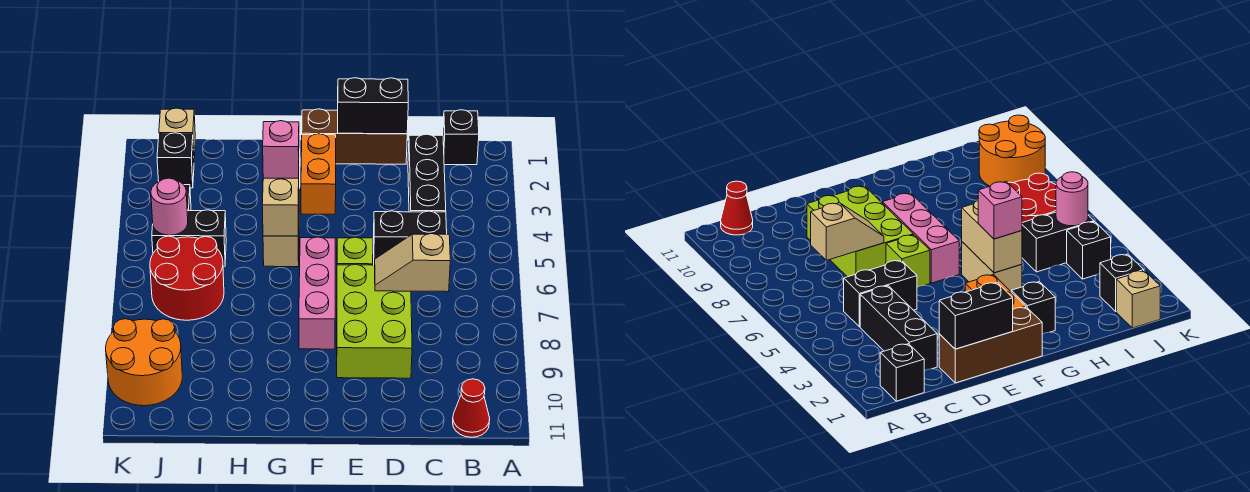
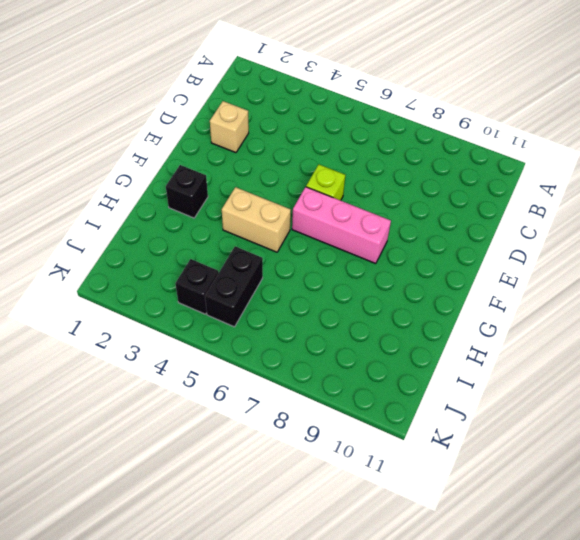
tan 1x1 brick [210,101,249,153] -> tan 1x1 brick moved to [159,108,195,158]
none -> black 1x1 brick [443,110,479,165]
none -> red 1x1 cone [453,379,490,437]
none -> black 1x3 brick [408,134,446,212]

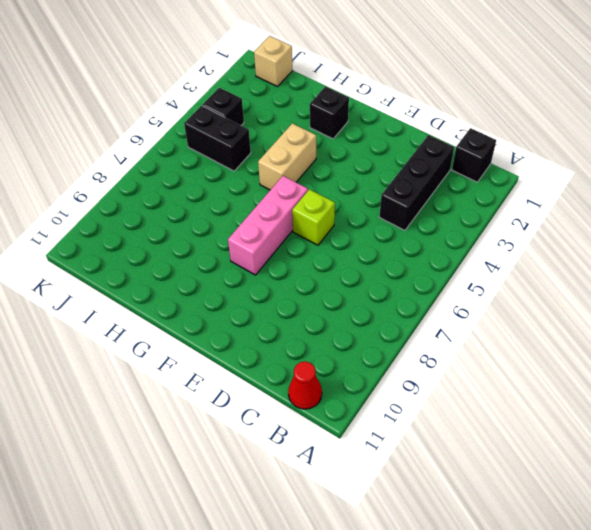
none -> black 1x2 brick [373,211,447,265]
none -> brown 1x3 brick [302,109,407,164]
none -> lime 2x3 brick [337,264,412,378]

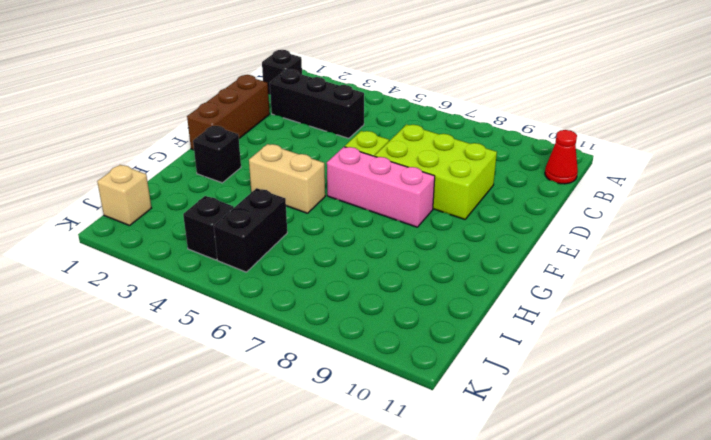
none -> black 1x2 brick [373,211,447,265]
none -> orange 1x2 brick [301,134,336,214]
none -> red 2x2 round brick [150,236,224,320]

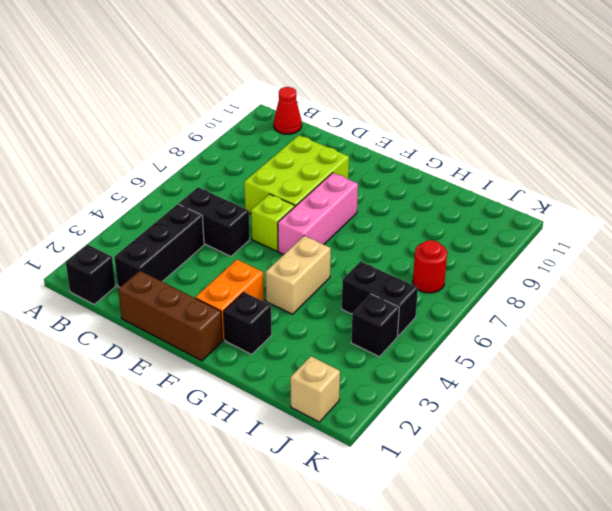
red 1x1 round brick [413,240,447,293] -> red 2x2 round brick [150,236,224,320]
none -> black 1x1 brick [157,133,194,188]
none -> orange 2x2 round brick [106,319,182,406]
none -> tan 1x2 slope [375,234,450,292]

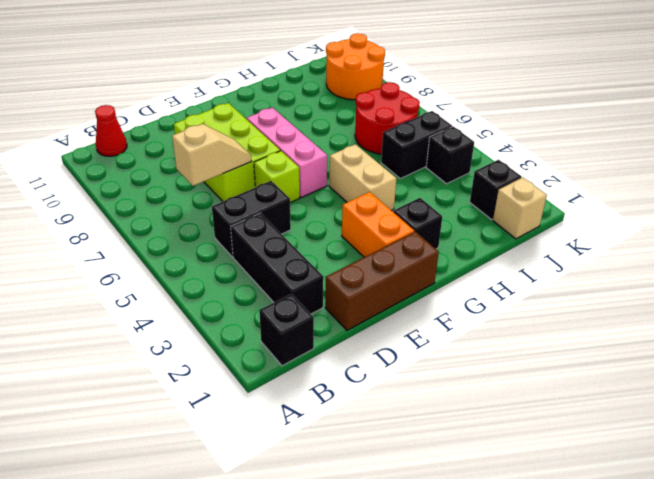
none -> black 1x2 brick [338,78,408,134]
none -> tan 1x2 brick [262,178,299,236]
none -> pink 1x1 round brick [151,178,188,235]

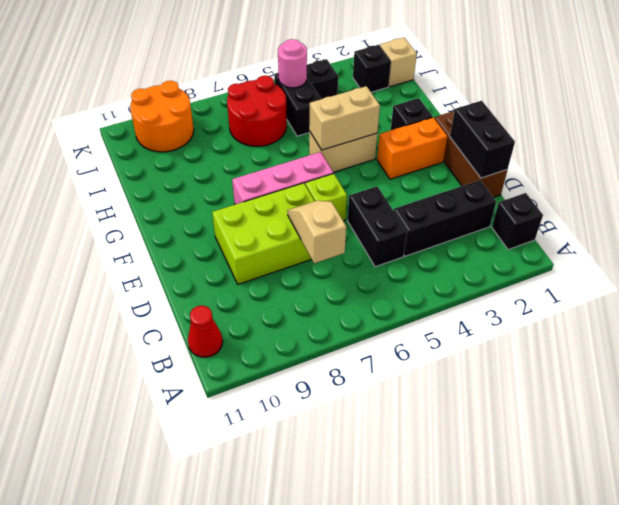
none -> pink 1x1 brick [263,121,299,178]

